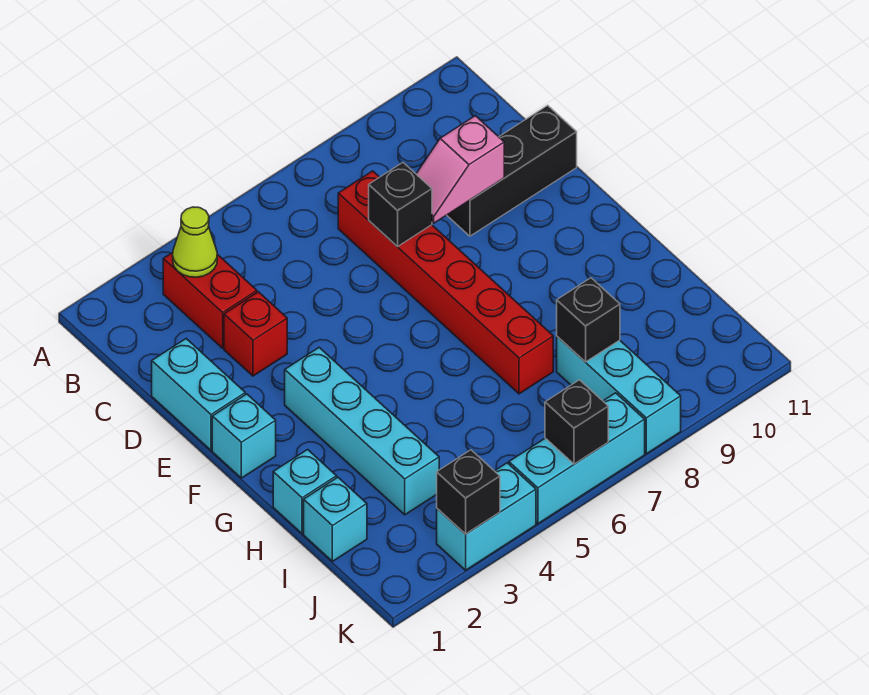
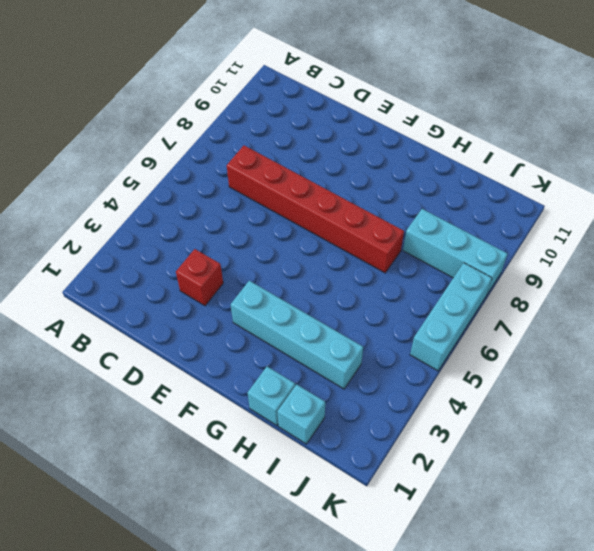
none -> red 1x2 brick [163,253,257,348]
none -> cyan 1x2 brick [152,339,245,450]
none -> black 1x3 brick [447,105,577,236]

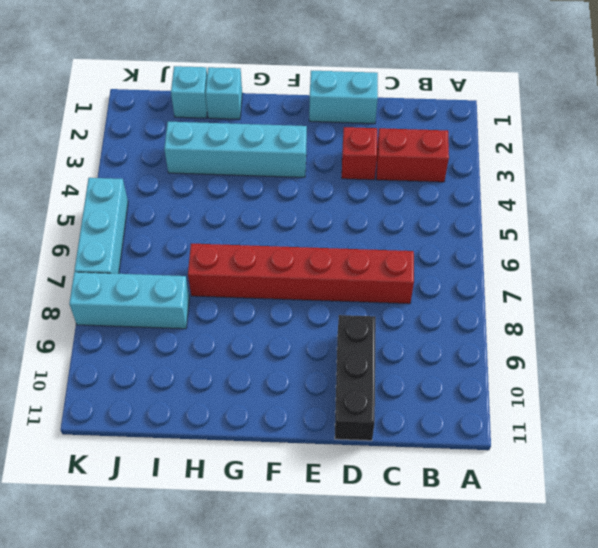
none -> cyan 1x1 brick [212,394,276,478]
none -> cyan 1x2 brick [437,463,536,570]
none -> lime 1x1 cone [173,207,217,277]

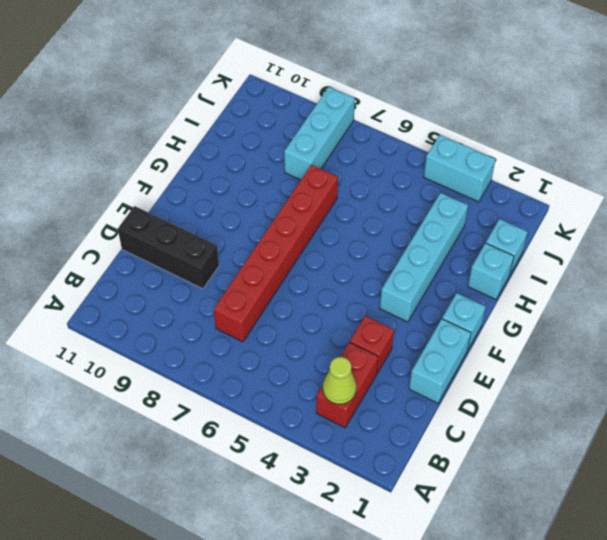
none -> cyan 1x3 brick [509,393,645,524]
none -> black 1x1 brick [369,163,432,247]
none -> pink 1x2 slope [416,116,504,223]

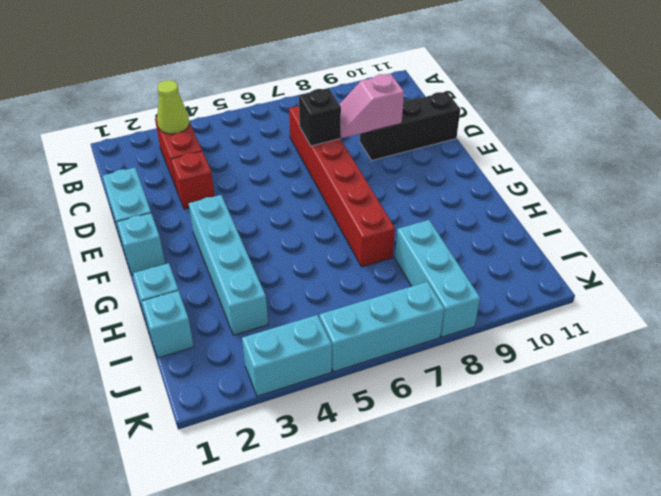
none -> black 1x1 brick [557,278,620,362]
none -> black 1x1 brick [437,450,500,534]
none -> black 1x1 brick [545,380,608,464]

